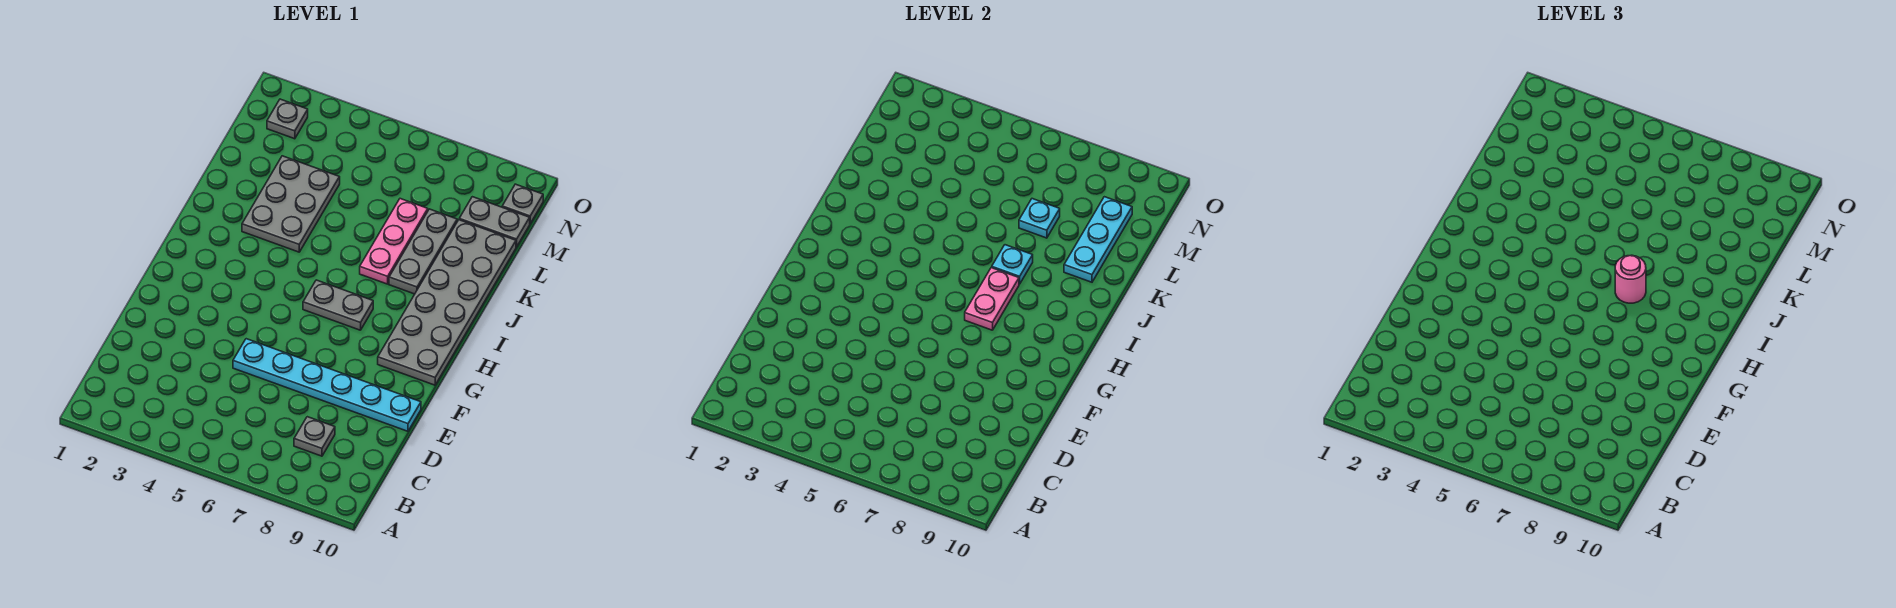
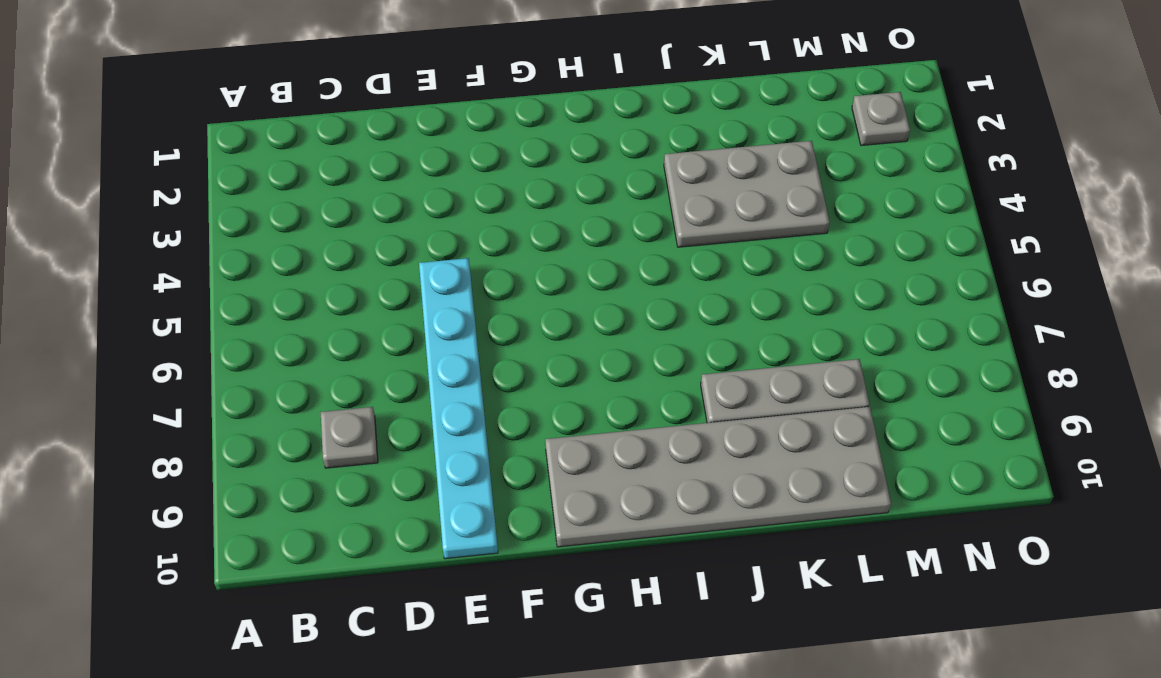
none -> grey 1x2 plate [303,280,373,330]
none -> pink 1x3 plate [360,199,428,284]
none -> grey 1x2 plate [459,197,530,247]

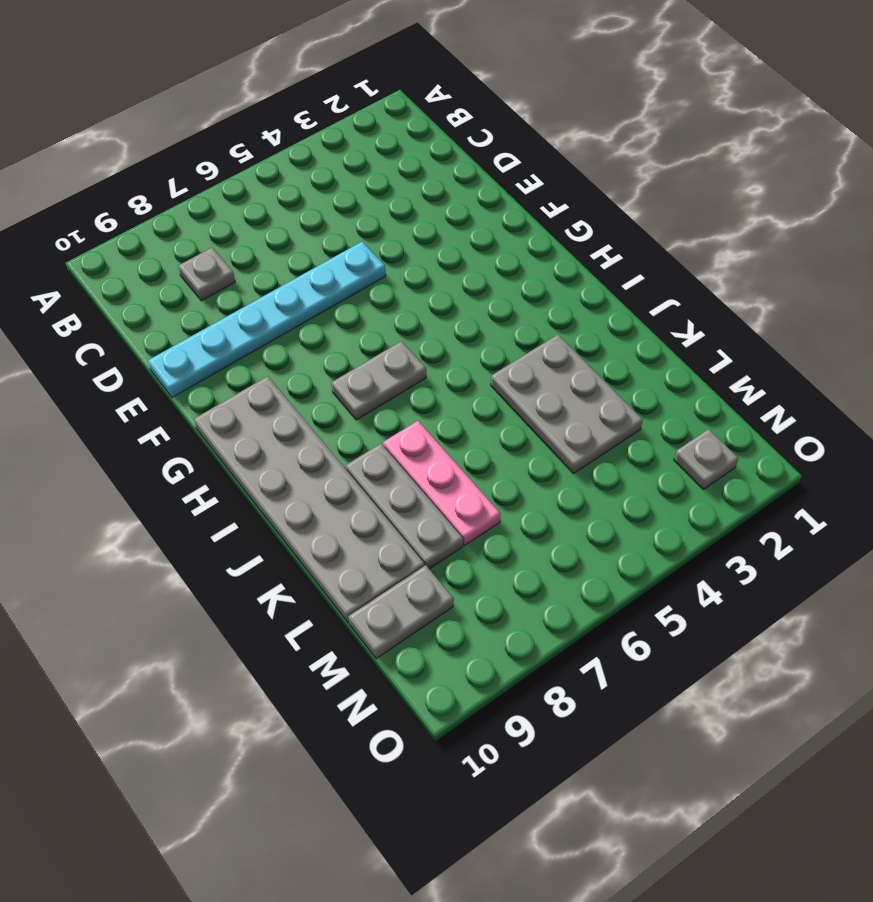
none -> grey 1x1 plate [502,184,543,223]
none -> pink 1x2 plate [965,268,1019,330]
none -> cyan 1x1 plate [992,245,1033,284]

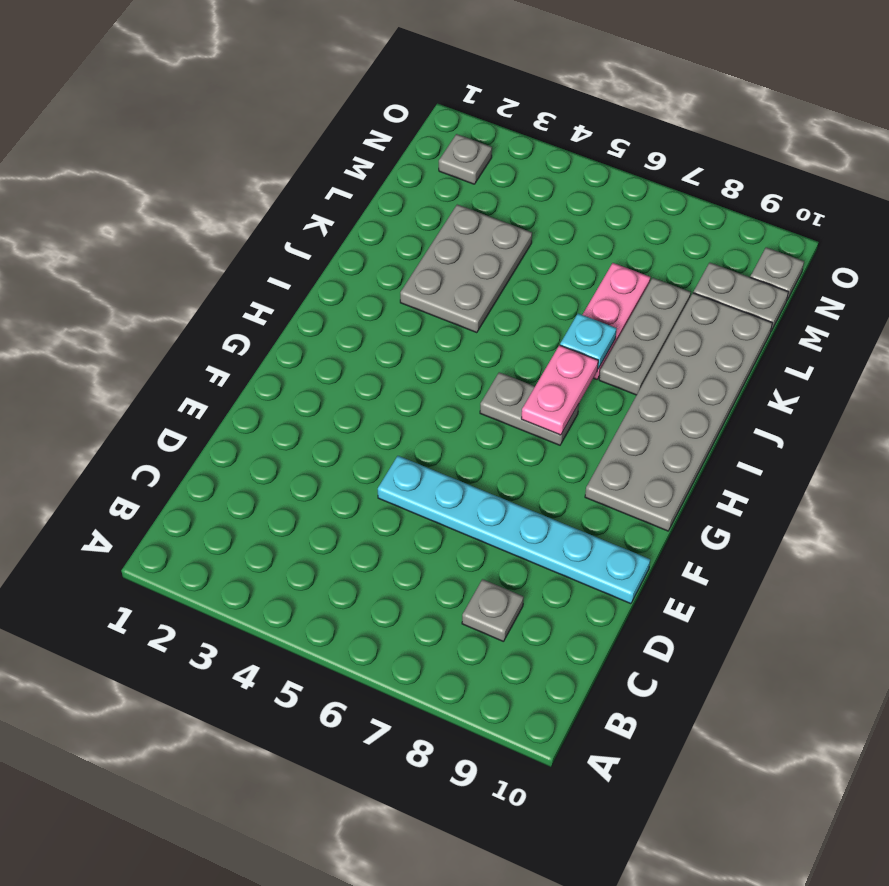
none -> cyan 1x3 plate [1064,197,1132,282]
none -> cyan 1x1 plate [1019,199,1060,238]
none -> pink 1x1 round brick [1615,255,1646,303]

